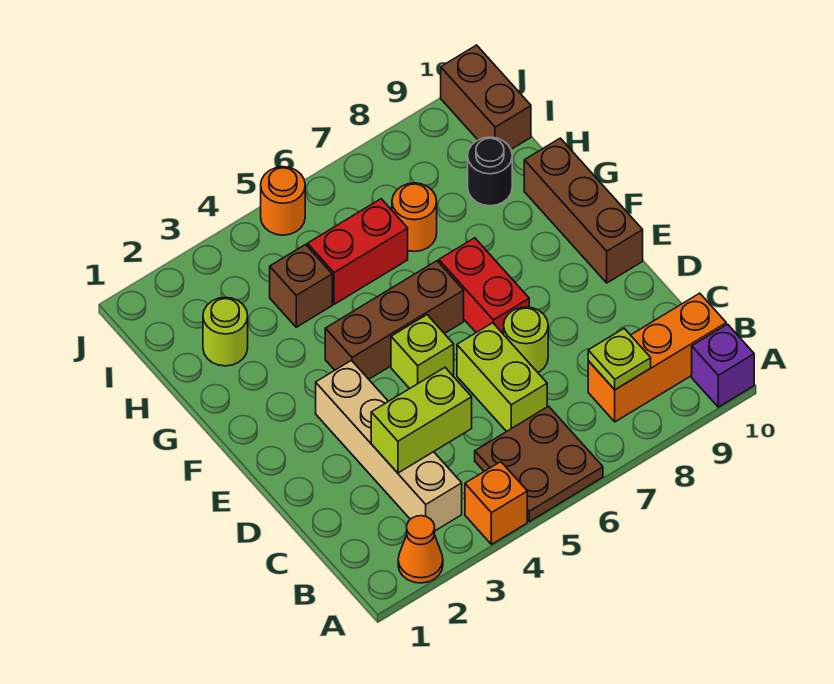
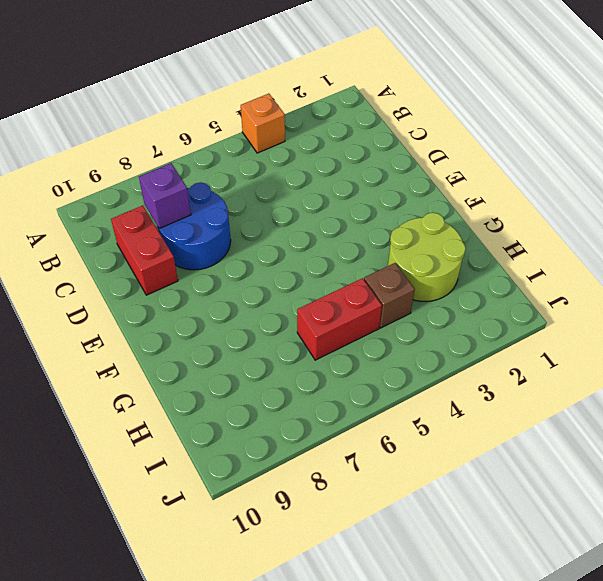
blue 2x2 round brick [158,182,231,270] -> lime 1x1 round brick [504,307,548,372]
purple 1x1 brick [139,163,191,229] -> purple 1x1 brick moved to [692,324,754,407]
red 1x2 brick [111,205,178,295] -> red 1x2 brick moved to [439,238,529,334]
lime 2x2 round brick [388,213,466,302] -> lime 1x1 round brick [203,297,248,366]
none -> orange 1x1 cone [398,516,443,583]
none -> brown 2x2 plate [475,406,603,521]
none -> tan 1x4 brick [316,360,462,531]

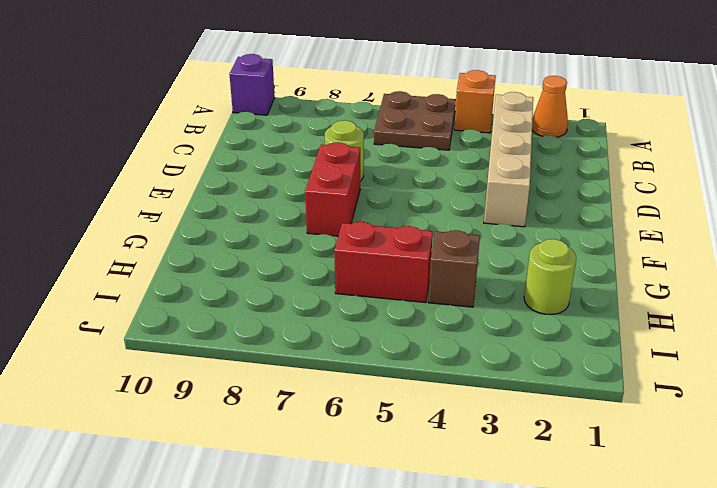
none -> orange 1x3 brick [588,293,726,422]
none -> lime 1x2 brick [457,323,547,432]
none -> lime 1x1 brick [391,315,454,389]

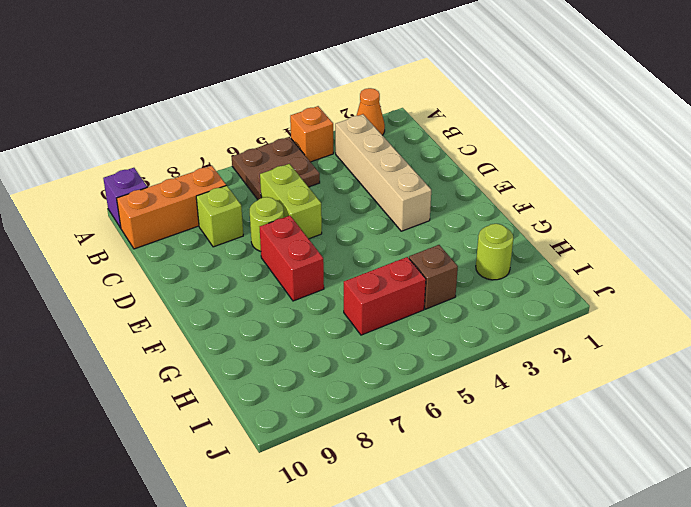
lime 1x1 brick [196,186,243,247] -> lime 1x1 brick moved to [391,315,454,389]
none -> brown 1x3 brick [524,138,643,283]
none -> brown 1x3 brick [325,261,464,379]
none -> orange 1x1 round brick [392,183,437,252]

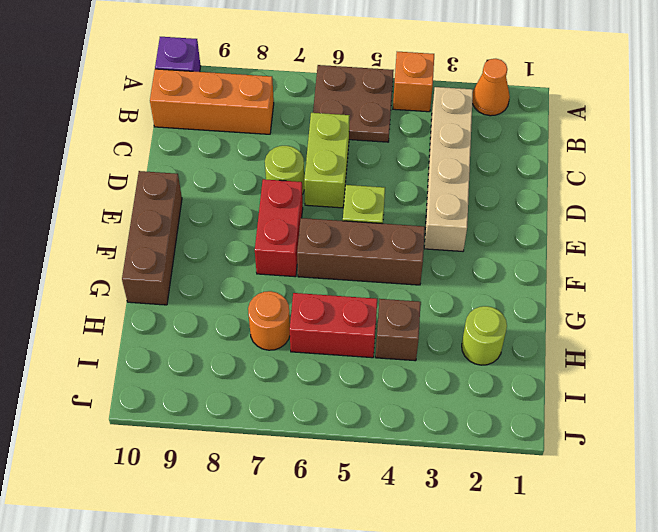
none -> black 1x1 round brick [468,137,512,206]
none -> brown 1x2 brick [441,45,531,149]
none -> orange 1x1 round brick [261,167,305,235]

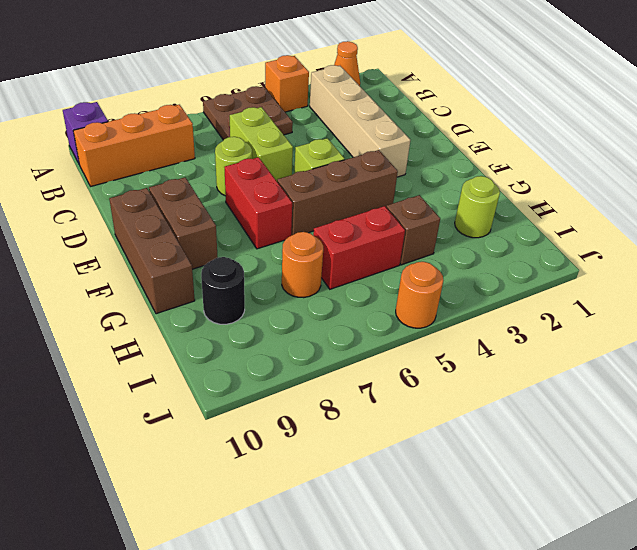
brown 1x2 brick [149,177,218,269] -> brown 1x2 brick moved to [441,45,531,149]
none -> lime 1x1 plate [588,329,651,390]
none -> lime 1x2 brick [371,368,472,473]

